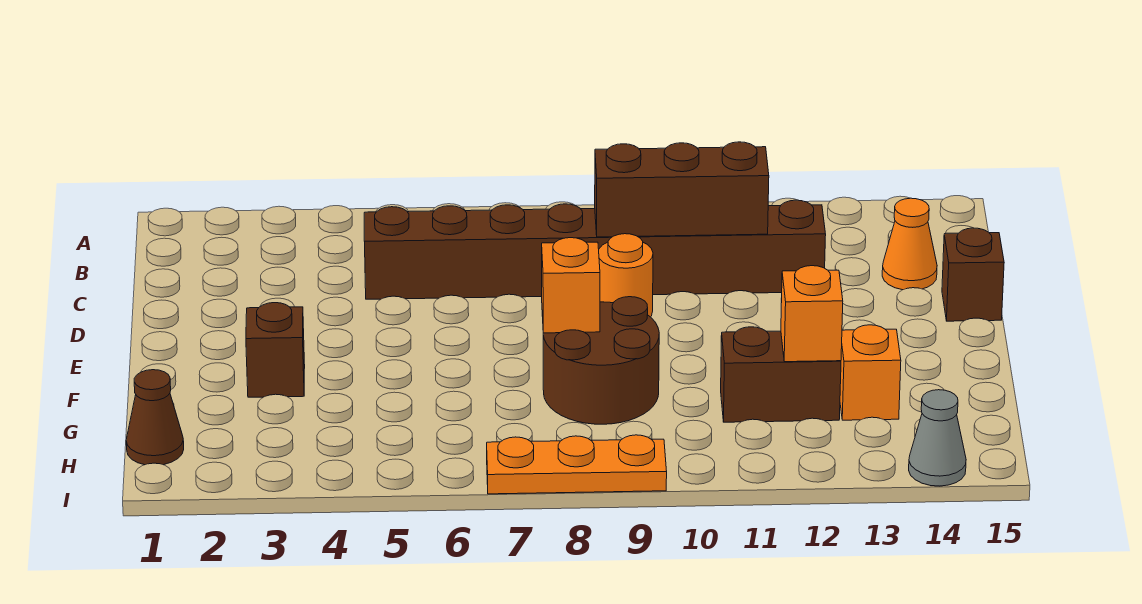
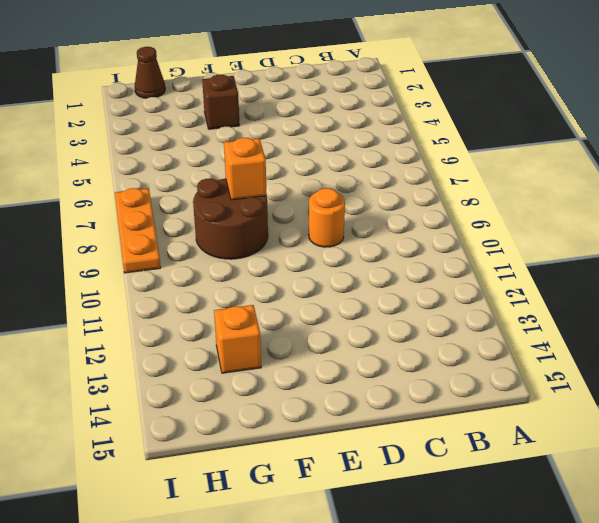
none -> brown 1x8 brick [364,200,826,299]
none -> orange 1x1 cone [882,198,937,290]
none -> brown 1x1 brick [942,228,1004,321]

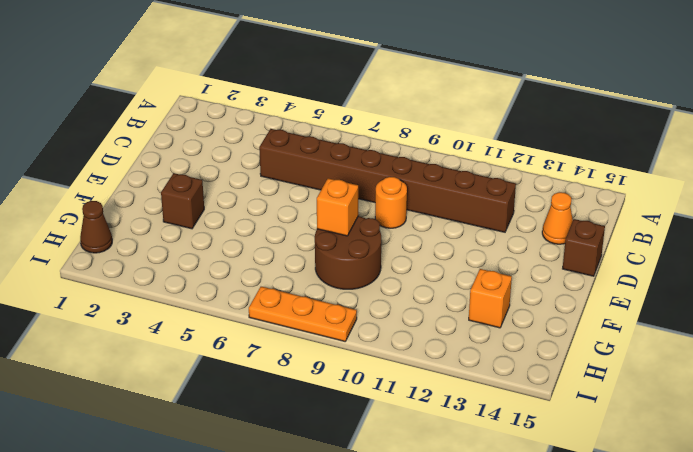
none -> brown 1x2 brick [721,327,841,422]
none -> grey 1x1 cone [909,390,966,486]
none -> brown 1x3 brick [595,142,769,237]

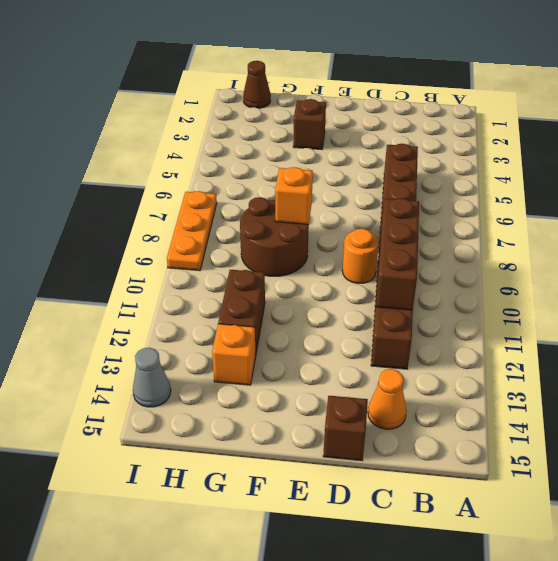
none -> orange 1x1 brick [781,266,843,362]

